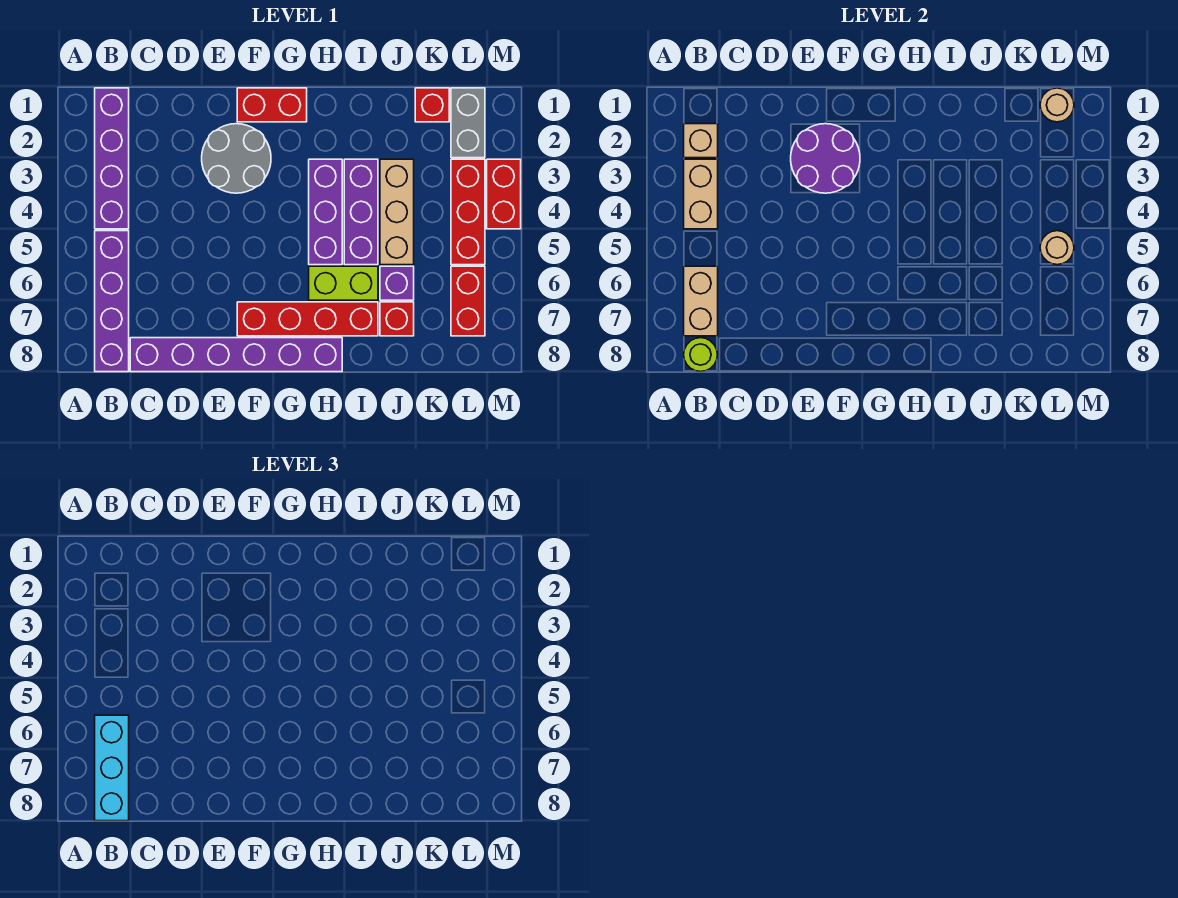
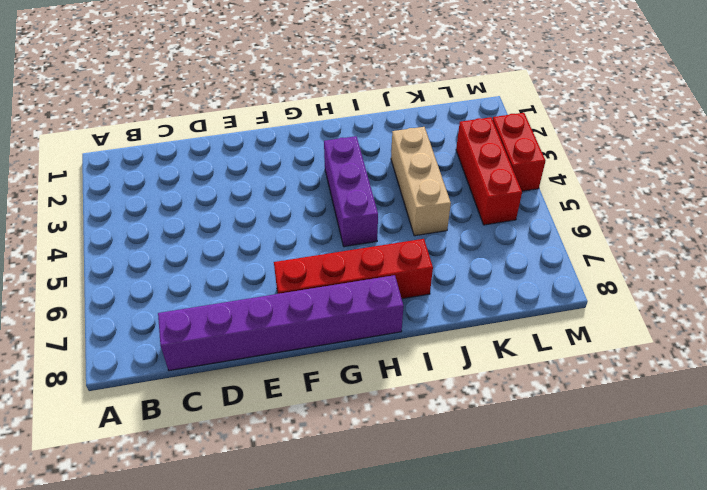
none -> purple 1x4 brick [95,88,129,229]
none -> purple 1x4 brick [95,231,129,372]
none -> grey 2x2 round brick [202,124,271,193]

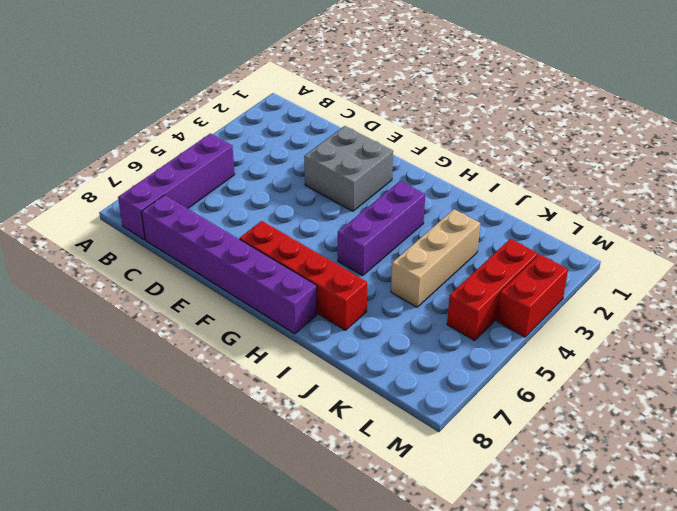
grey 2x2 brick [304,126,393,211] -> grey 2x2 round brick [202,124,271,193]
none -> purple 1x4 brick [95,88,129,229]
none -> red 1x2 brick [237,88,307,122]
none -> lime 1x2 brick [309,266,378,300]

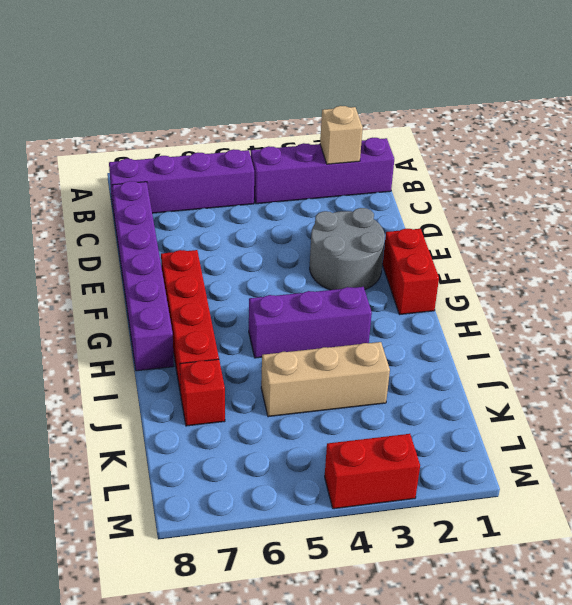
none -> lime 1x2 brick [309,266,378,300]
none -> purple 1x3 brick [344,159,378,265]
none -> purple 1x1 brick [380,266,414,300]

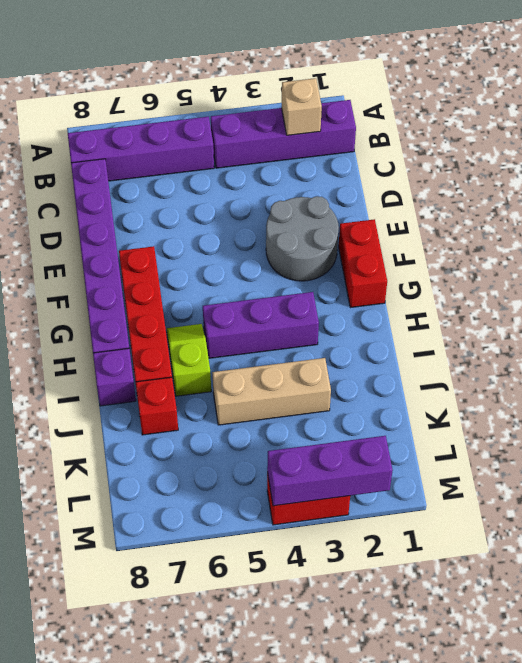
lime 1x2 slope [167,324,211,396] -> lime 1x2 brick [309,266,378,300]
purple 1x1 brick [93,348,136,406] -> purple 1x1 brick moved to [380,266,414,300]
purple 1x3 brick [267,436,393,506] -> purple 1x3 brick moved to [344,159,378,265]
none -> red 1x1 brick [415,88,449,122]
none -> grey 1x2 brick [451,88,485,158]
none -> red 1x3 brick [451,159,485,265]

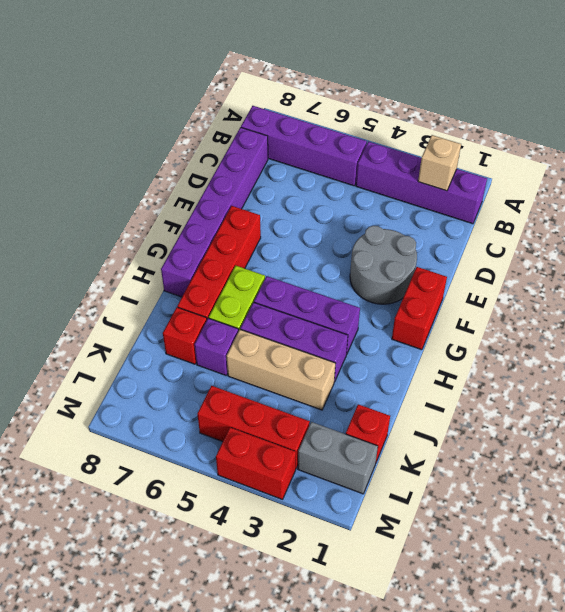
none -> red 1x2 brick [451,266,485,336]
none -> tan 1x2 brick [684,159,718,229]
none -> tan 1x2 brick [684,266,718,336]

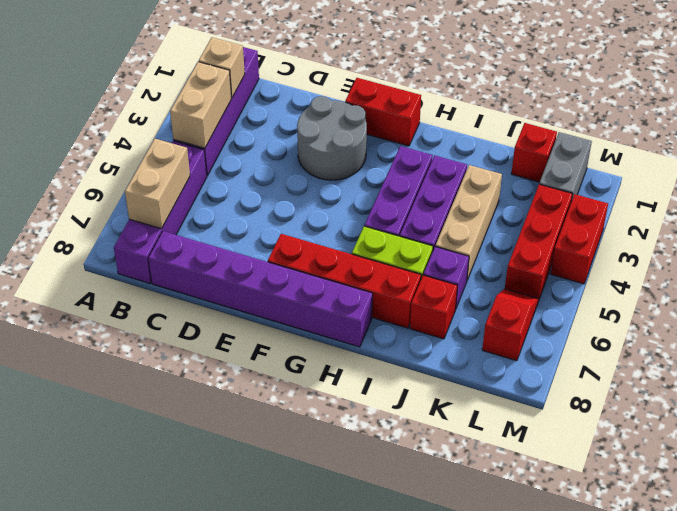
red 1x2 slope [482,289,538,361] -> red 1x2 brick [451,266,485,336]
none -> lime 1x1 round brick [684,338,717,372]
none -> purple 2x2 round brick [791,124,860,193]
none -> tan 1x1 round brick [1040,88,1074,122]

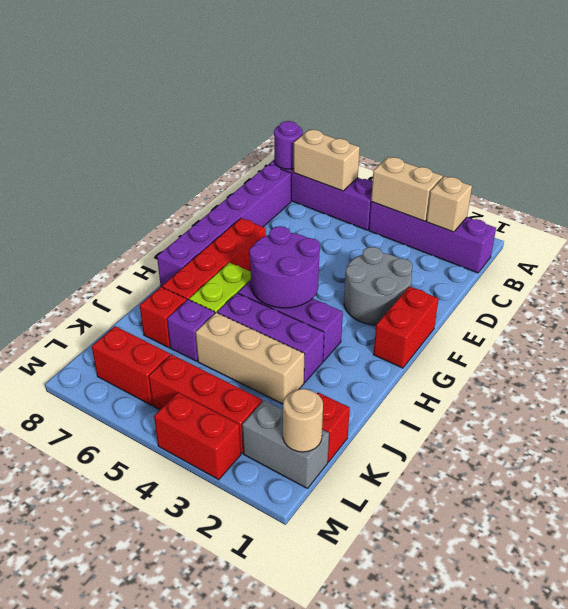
purple 1x1 round brick [274,121,303,169] -> lime 1x1 round brick [684,338,717,372]
purple 2x2 round brick [249,226,320,308] -> purple 2x2 round brick moved to [791,124,860,193]
none -> tan 1x1 round brick [1040,231,1074,265]
none -> cyan 1x3 brick [95,715,129,821]

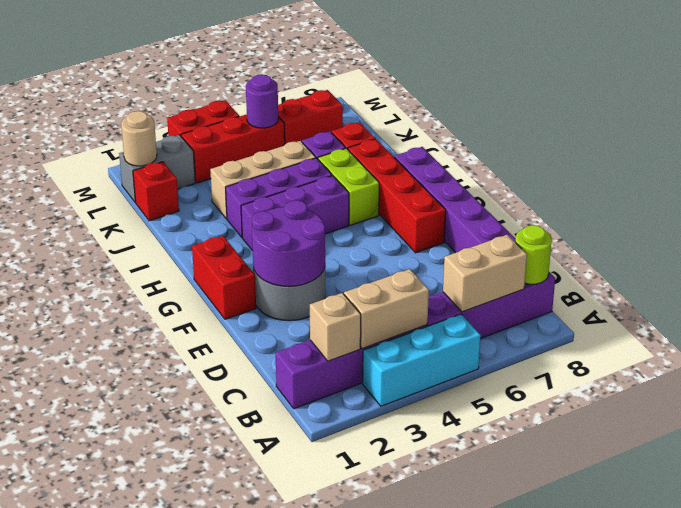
cyan 1x3 brick [363,314,481,406] -> cyan 1x3 brick moved to [95,715,129,821]
purple 1x1 round brick [246,74,278,128] -> tan 1x1 round brick [1040,231,1074,265]

